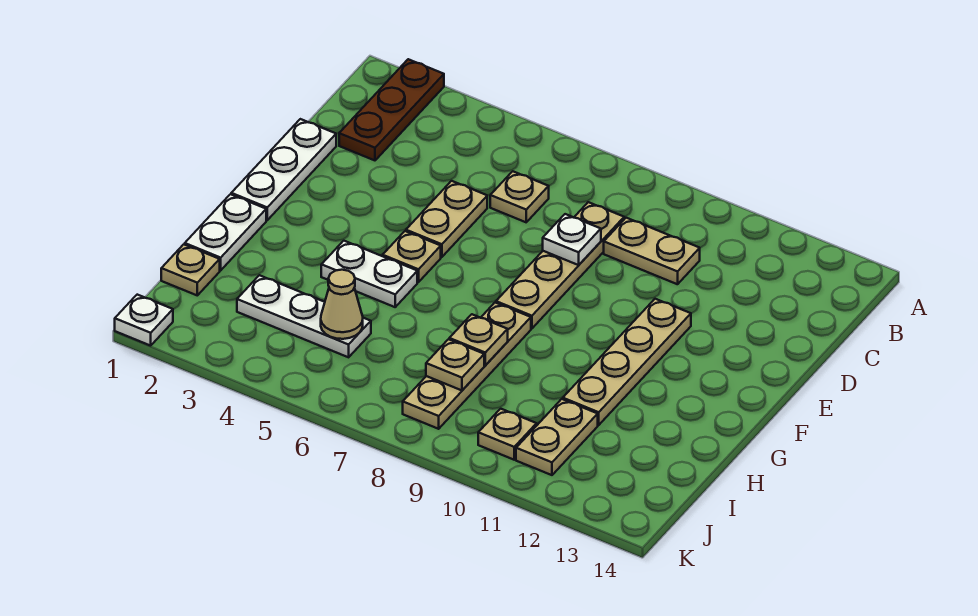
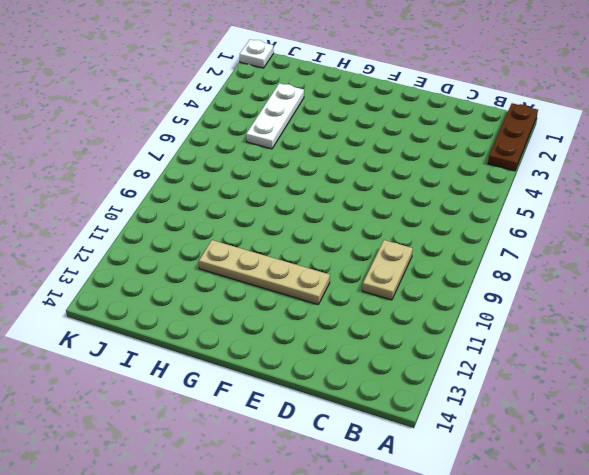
brown 1x3 plate [488,103,538,171] -> brown 1x3 plate turned to [339,59,444,160]
none -> tan 1x1 plate [490,171,549,222]
none -> tan 1x4 plate [496,202,624,329]
none -> white 1x3 plate [231,119,336,220]

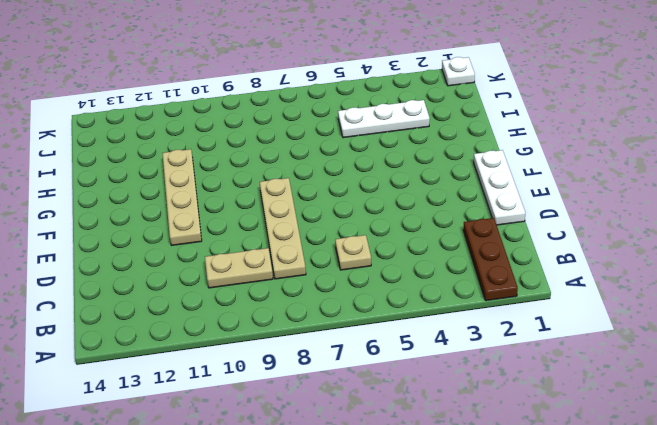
none -> tan 1x2 plate [406,181,487,257]
none -> tan 1x1 plate [383,231,441,282]
none -> white 1x2 plate [185,194,266,270]

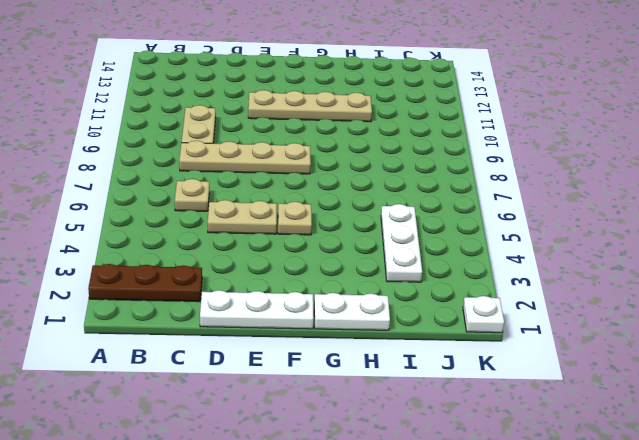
none -> white 1x2 plate [321,241,417,307]
none -> tan 1x4 plate [403,303,531,429]
none -> tan 1x1 plate [161,244,220,295]

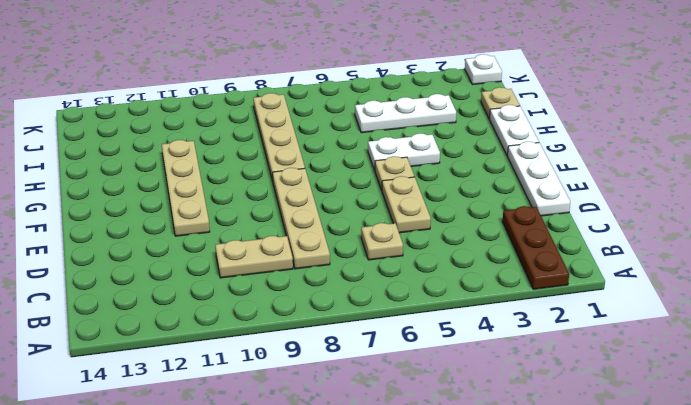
none -> tan 1x2 plate [516,399,598,475]
none -> tan 1x1 plate [478,409,537,460]
none -> white 1x1 plate [543,214,601,265]

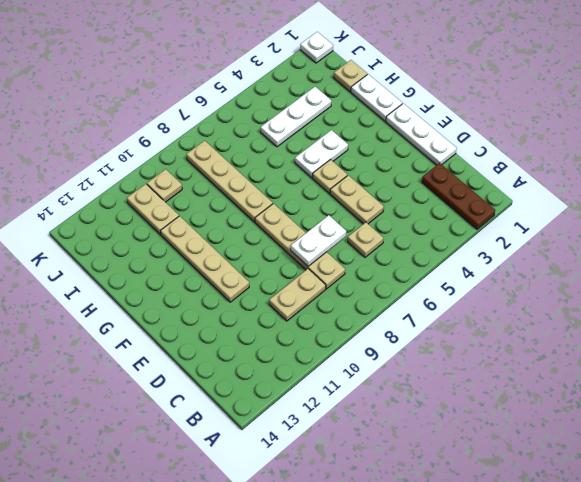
white 1x2 plate [291,215,346,266] -> white 1x1 plate [543,214,601,265]
none -> tan 1x1 plate [449,314,508,365]
none -> tan 1x1 cone [321,270,363,339]
none -> tan 1x1 plate [426,339,484,390]

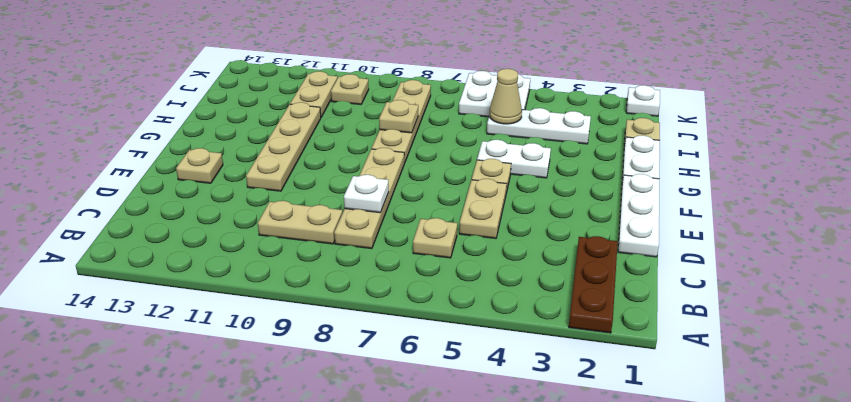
tan 1x1 plate [176,148,223,183] -> tan 1x1 plate moved to [426,339,484,390]
white 2x2 plate [459,71,530,117] -> none

